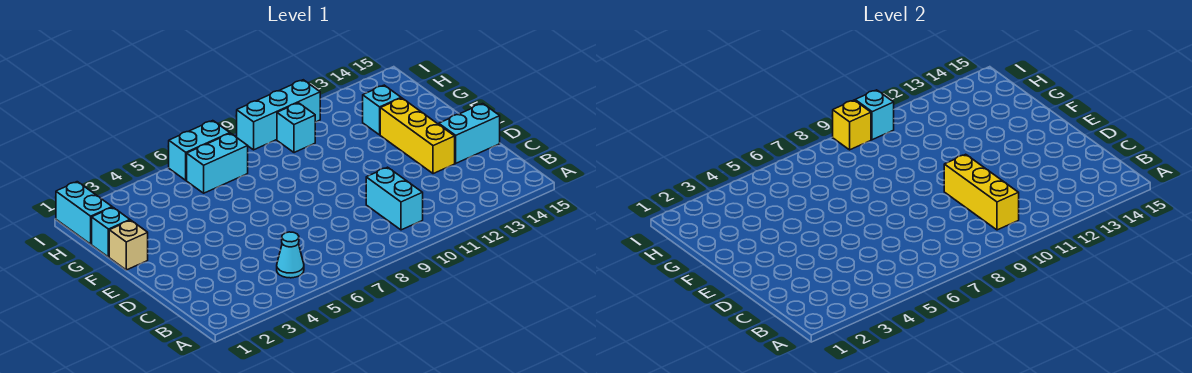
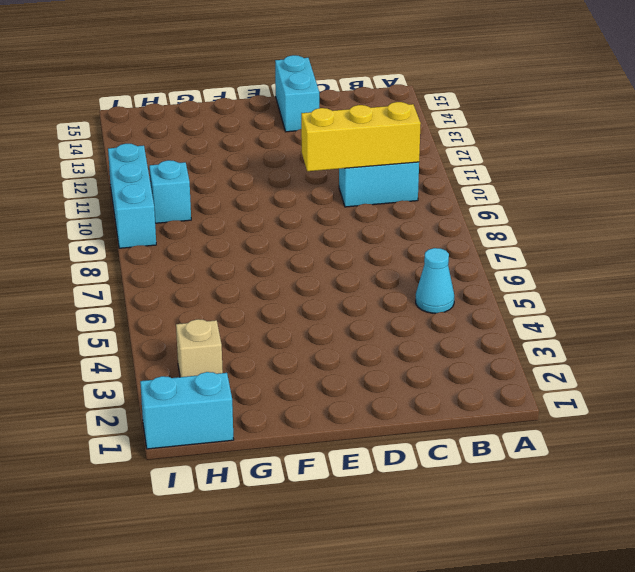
tan 1x1 brick [176,319,223,377] -> tan 1x1 brick moved to [109,220,148,270]
none -> yellow 1x3 brick [380,98,455,174]
none -> cyan 1x1 brick [92,207,130,257]
none -> cyan 1x1 brick [363,85,401,135]

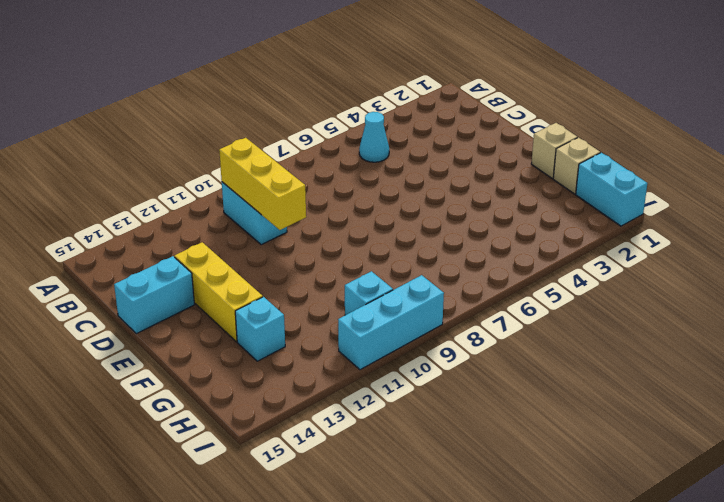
tan 1x1 brick [553,138,600,194] -> cyan 1x1 brick [92,207,130,257]
none -> cyan 1x2 brick [187,133,248,193]
none -> cyan 1x2 brick [169,121,230,180]
none -> yellow 1x1 brick [833,100,871,150]

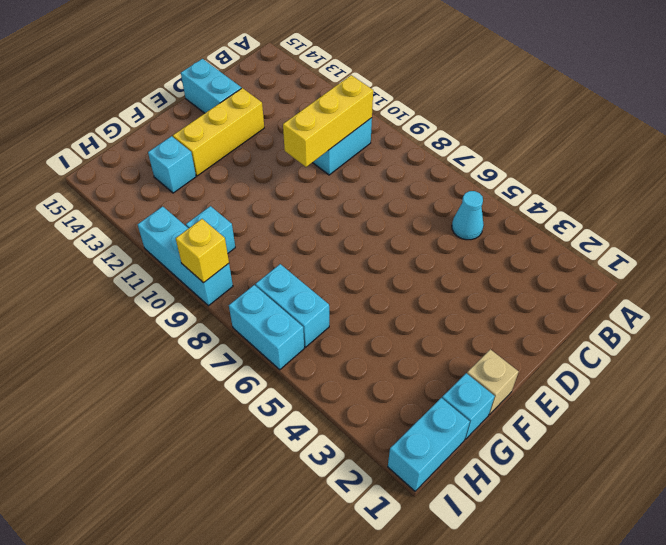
none -> cyan 1x1 brick [855,90,894,140]

